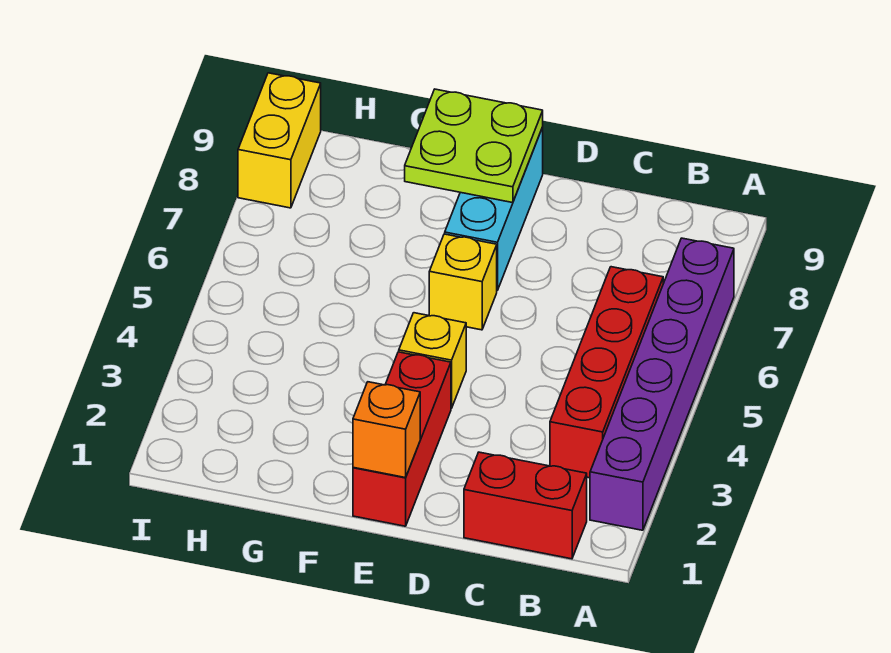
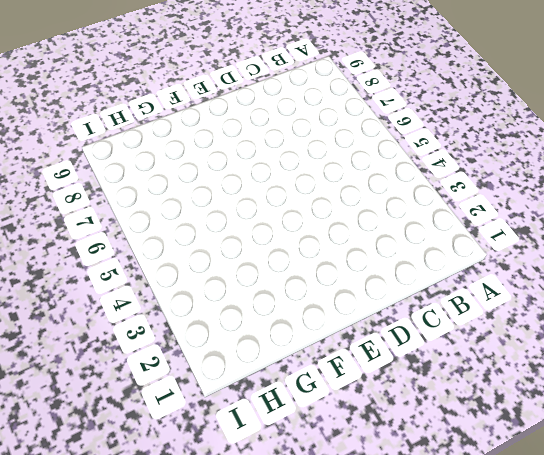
none -> purple 1x6 brick [590,238,734,530]
none -> red 1x2 brick [464,452,587,559]

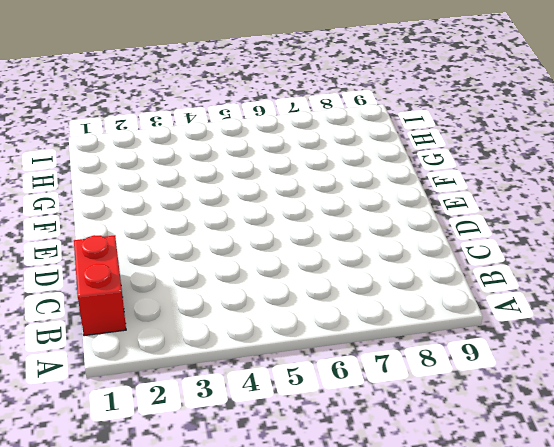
none -> purple 1x6 brick [590,238,734,530]
none -> red 1x4 brick [550,267,663,478]

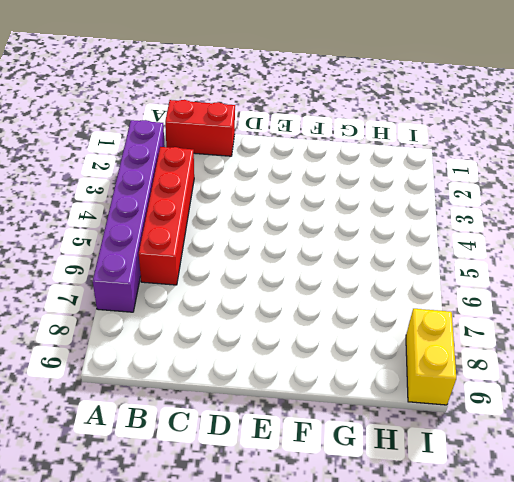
none -> red 1x3 brick [353,352,451,526]
none -> yellow 1x1 brick [399,313,466,408]

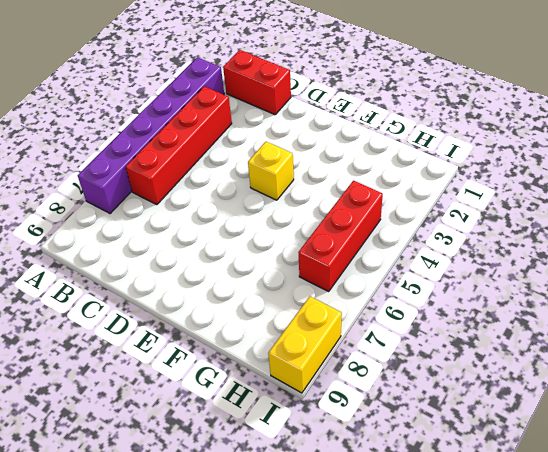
red 1x3 brick [298,181,383,291] -> red 1x3 brick moved to [353,352,451,526]
none -> yellow 1x1 brick [429,234,497,330]
none -> cyan 1x3 brick [445,127,543,290]

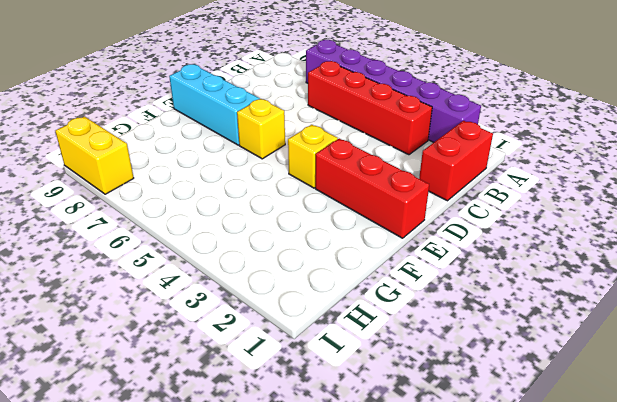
none -> orange 1x1 brick [353,382,420,478]
none -> lime 2x2 plate [405,89,543,203]

